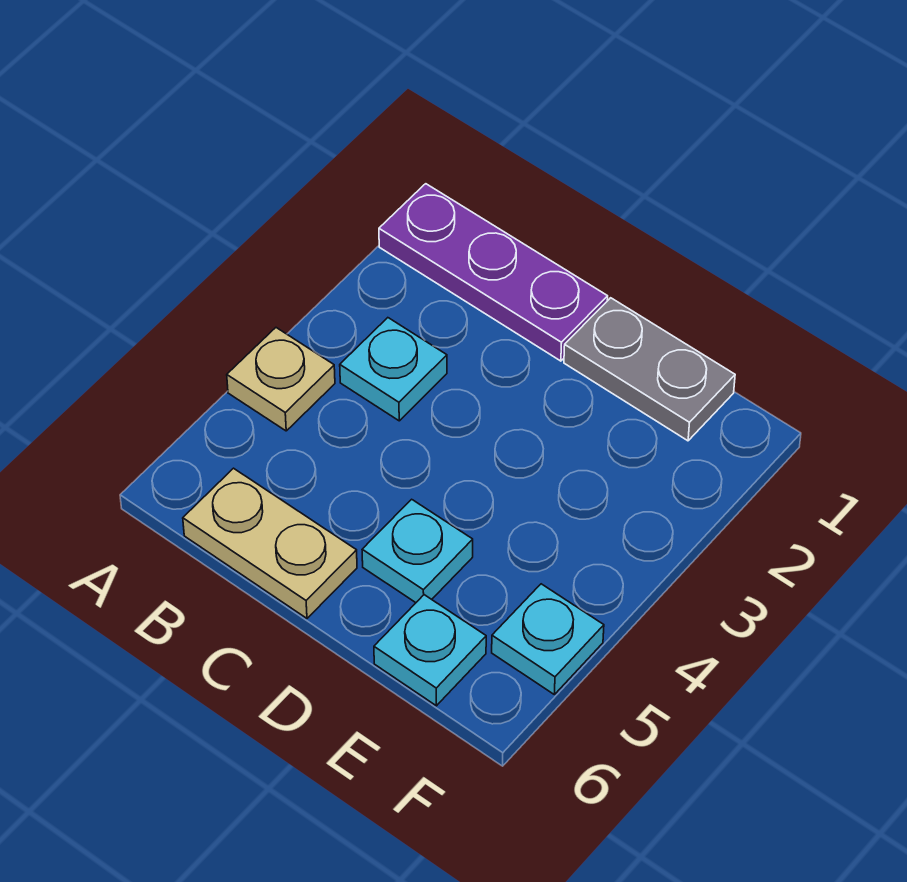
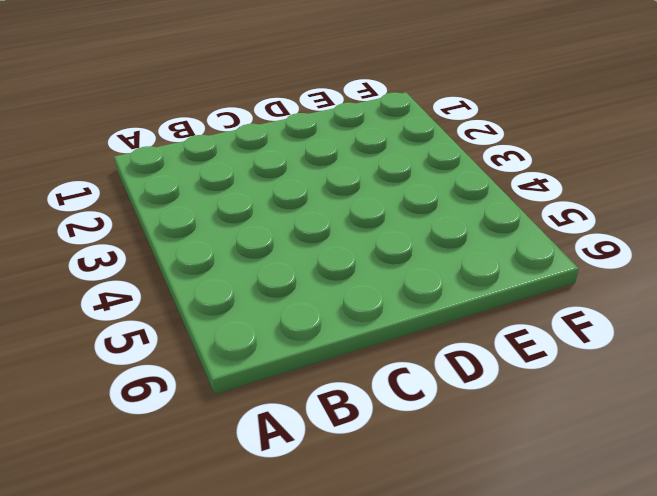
none -> purple 1x3 plate [379,184,608,361]
none -> tan 1x1 plate [227,328,335,431]

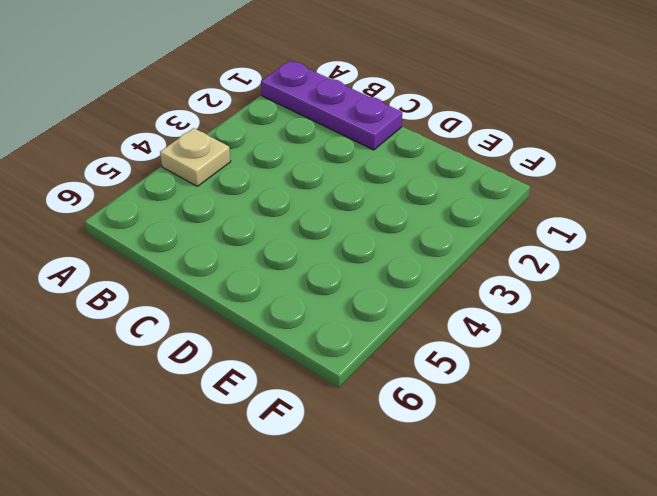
none -> cyan 1x1 plate [340,318,447,421]
none -> tan 1x2 plate [183,468,357,618]

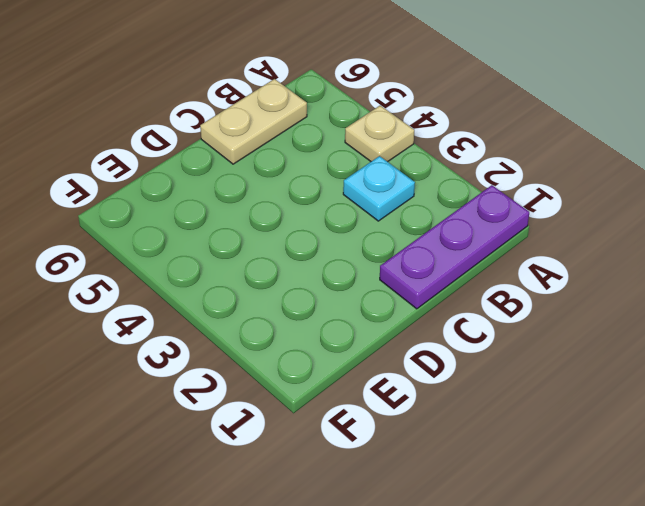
none -> grey 1x2 plate [564,298,735,441]
none -> cyan 1x1 plate [362,499,473,603]

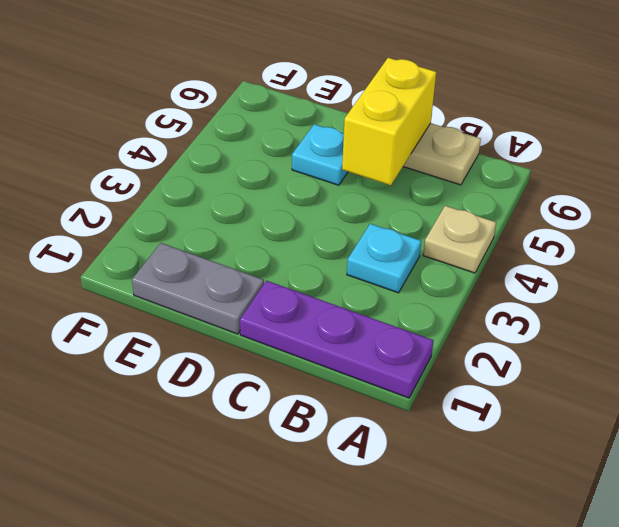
yellow 1x2 brick [342,58,436,185] -> none
none -> cyan 1x1 plate [374,595,486,706]
none -> cyan 1x1 plate [492,584,604,694]

